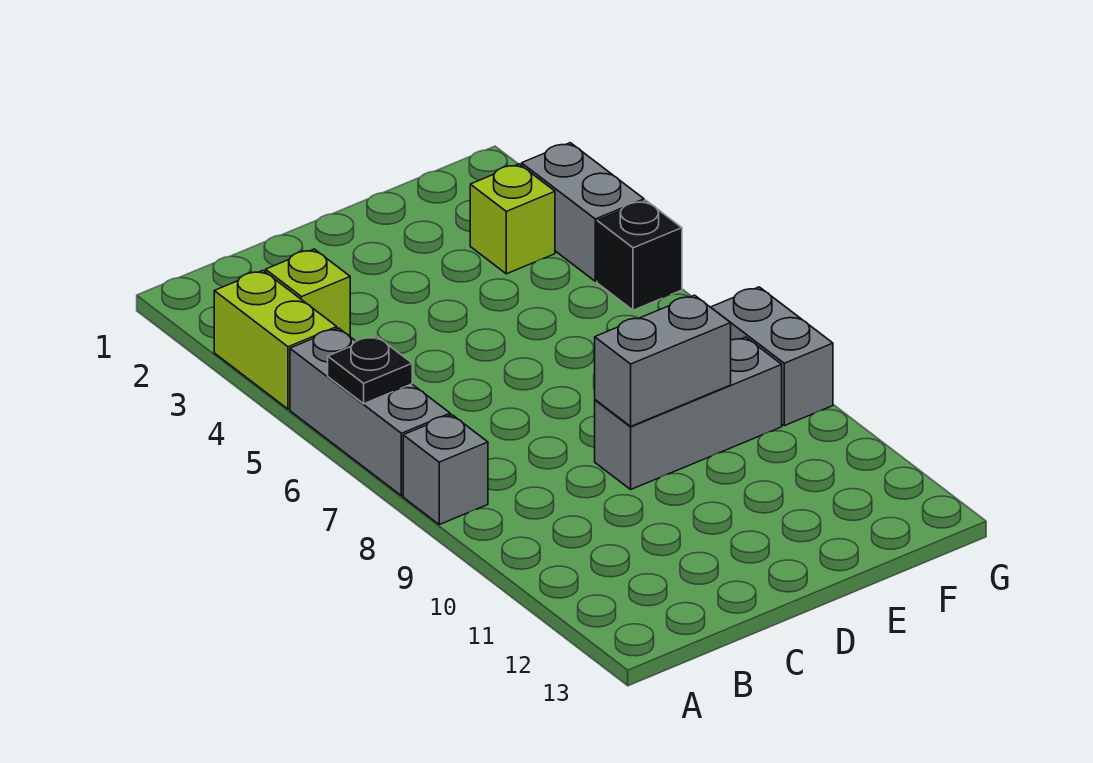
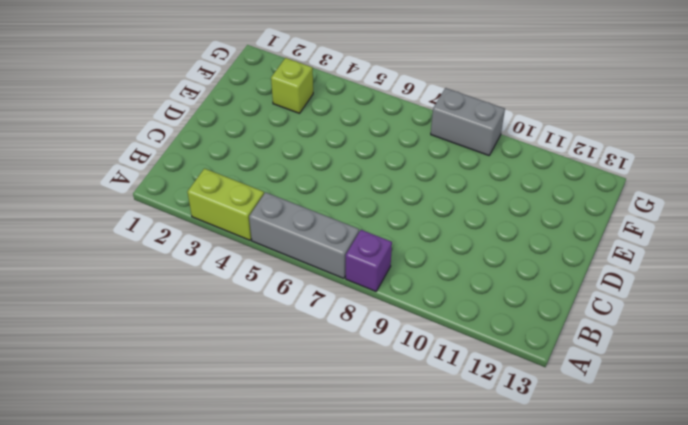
purple 1x1 brick [346,230,392,291] -> grey 1x1 brick [403,415,488,525]
none -> lime 1x1 brick [266,249,350,336]
none -> grey 1x3 brick [595,337,782,489]

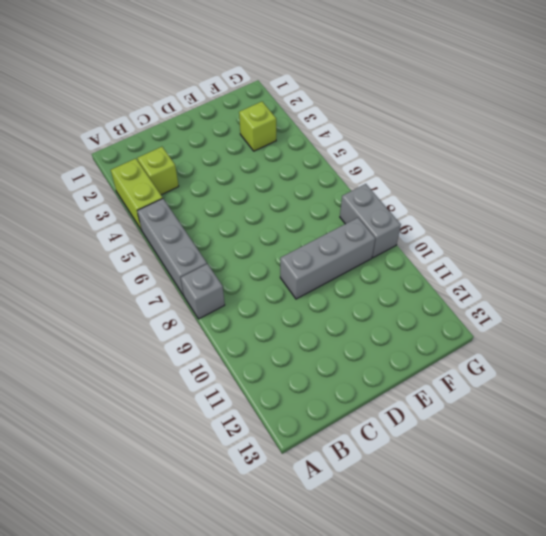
none -> grey 1x2 brick [522,143,644,281]
none -> black 1x1 brick [597,200,682,310]

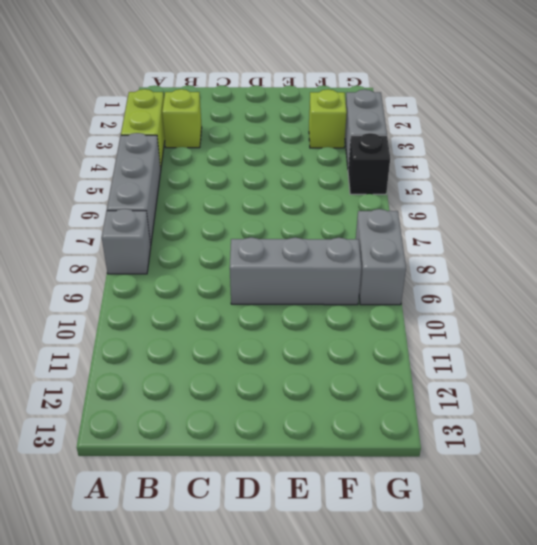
none -> black 1x1 plate [328,336,412,404]
none -> grey 1x2 brick [595,295,731,426]

